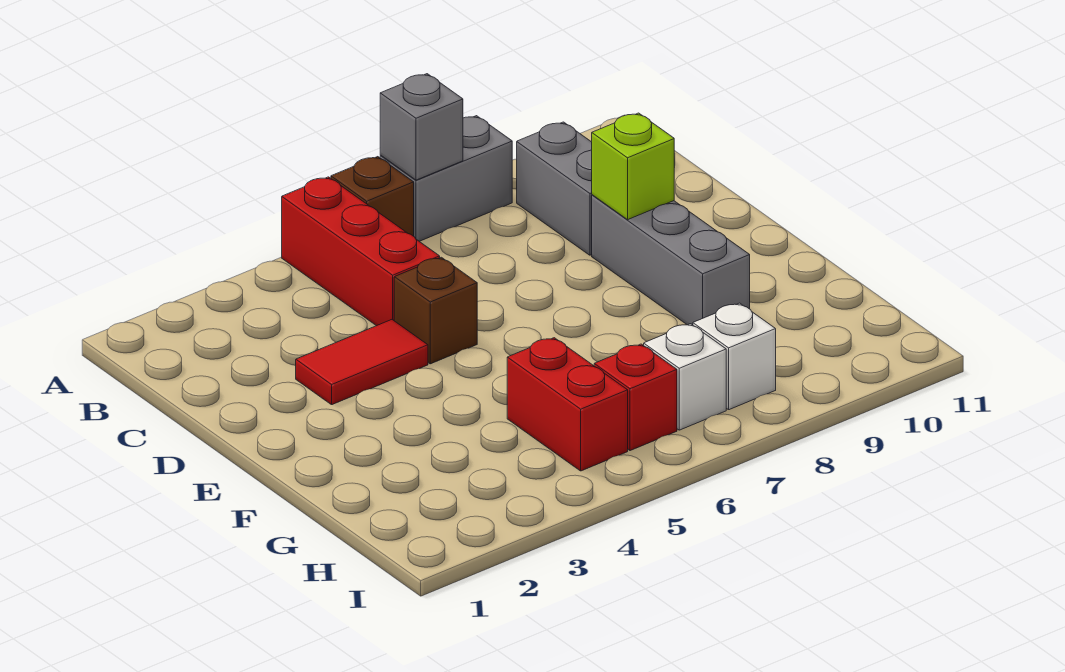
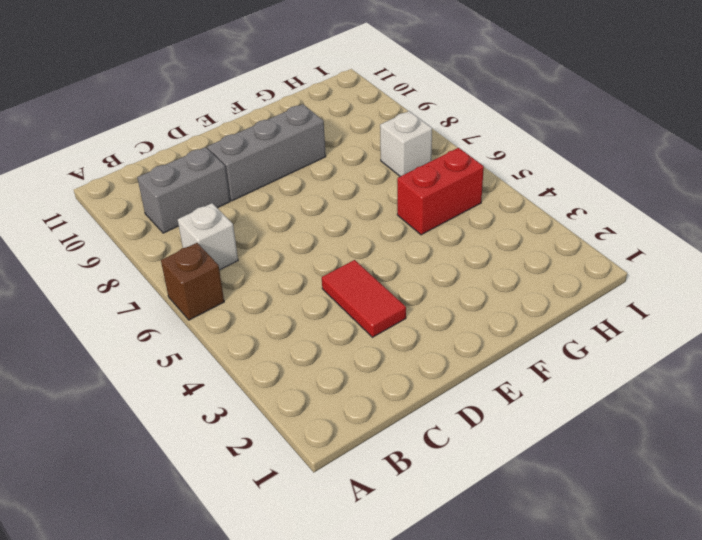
white 1x1 brick [178,203,238,270] -> white 1x1 brick moved to [693,303,776,410]
none -> red 1x3 brick [282,177,440,326]
none -> grey 1x2 brick [380,116,512,241]
none -> brown 1x1 brick [394,257,477,364]

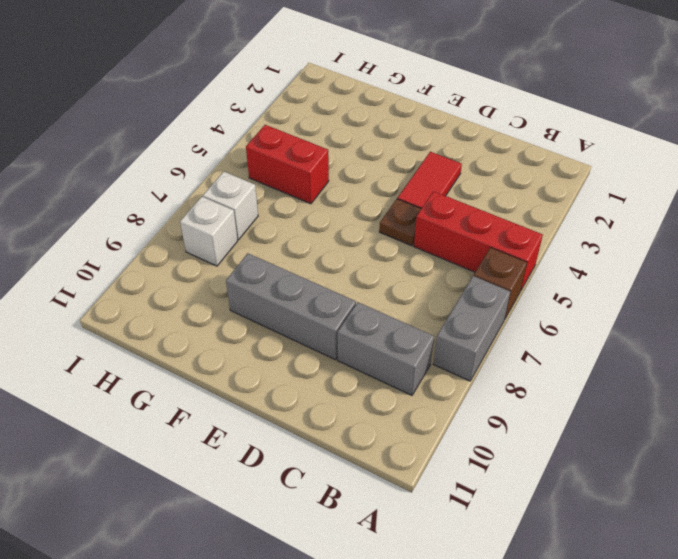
brown 1x1 plate [379,199,421,246] -> brown 1x1 brick [394,257,477,364]
none -> red 1x1 brick [594,344,677,451]
none -> grey 1x1 brick [380,74,463,180]
none -> lime 1x1 brick [592,113,674,220]

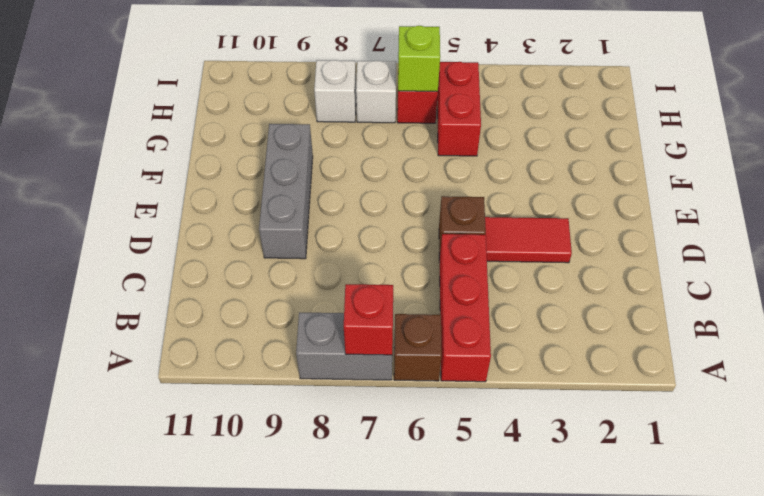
red 1x1 brick [344,284,393,355] -> grey 1x1 brick [380,74,463,180]
lime 1x1 brick [398,26,440,92] -> lime 1x1 brick moved to [592,113,674,220]
none -> grey 1x2 brick [517,122,592,255]

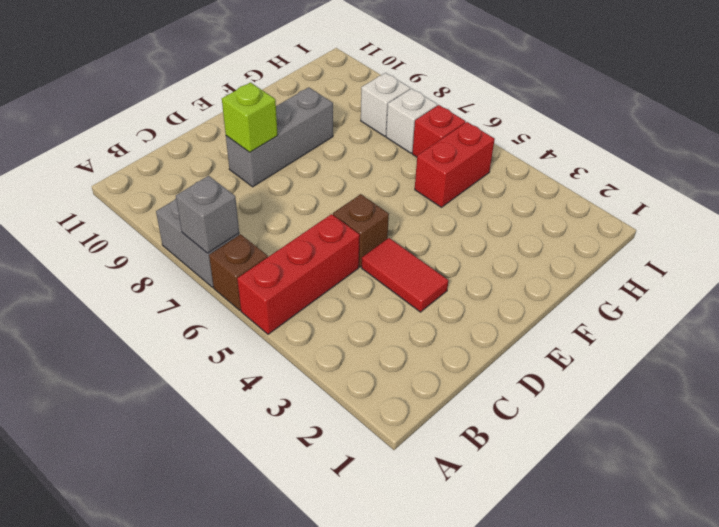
none -> grey 1x2 brick [517,122,592,255]

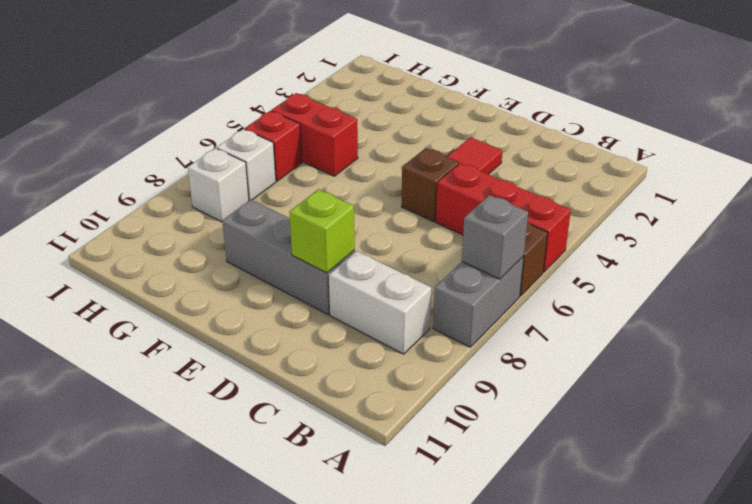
white 1x2 brick [329,251,431,354] -> grey 1x2 brick [517,122,592,255]

